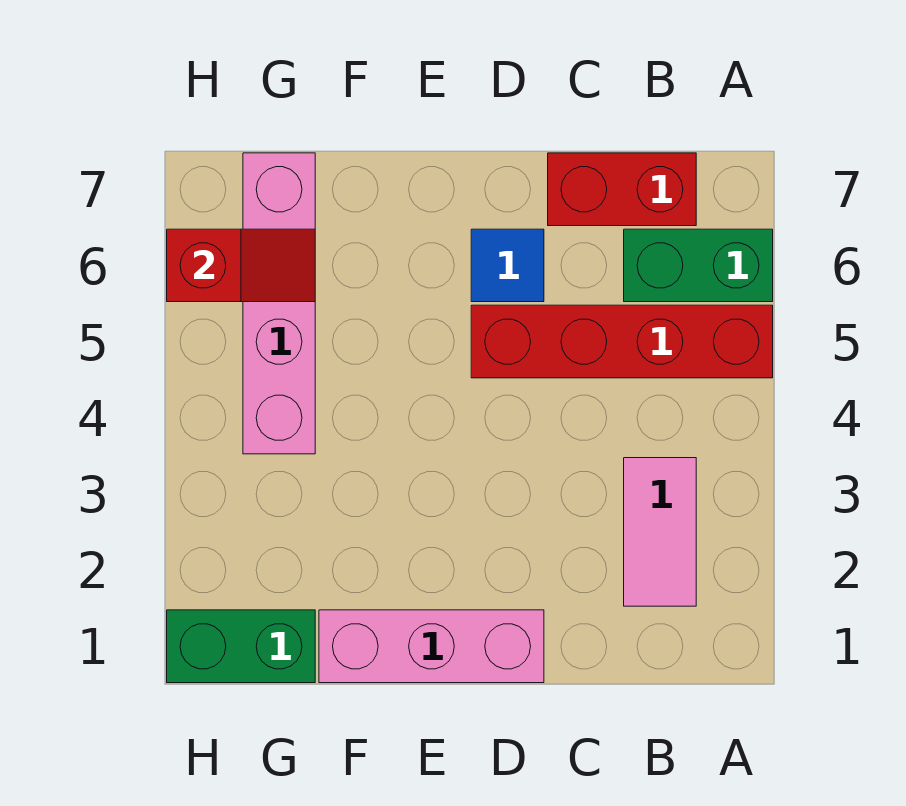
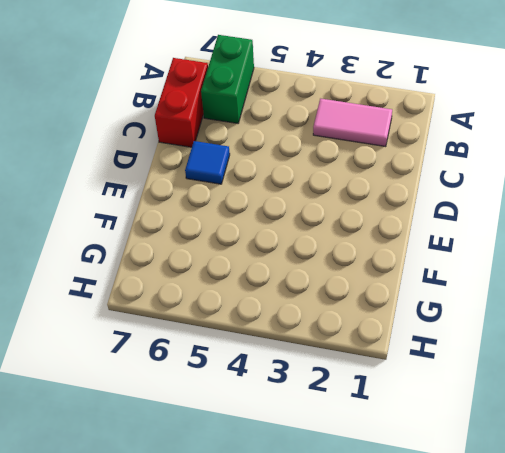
none -> red 1x4 brick [471,305,773,378]
none -> pink 1x3 brick [319,610,544,683]

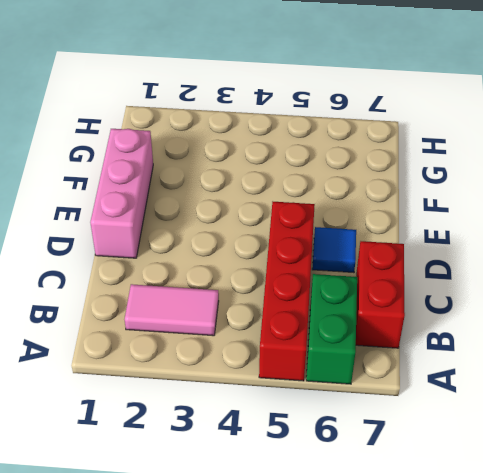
none -> green 1x2 brick [167,610,315,683]
none -> pink 1x4 brick [243,153,315,454]

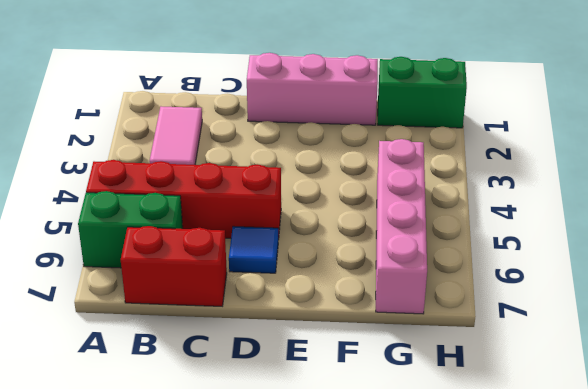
none -> red 1x2 slope [167,229,315,302]

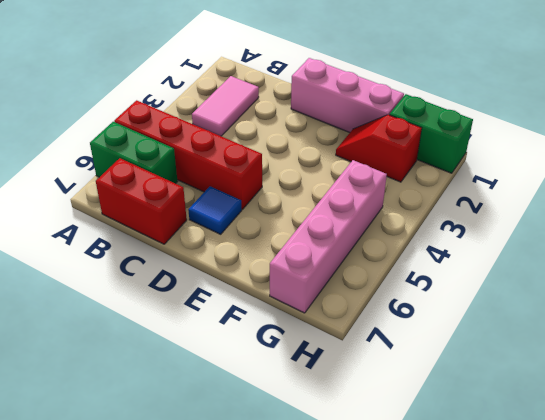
red 1x2 slope [336,115,422,182] -> red 1x2 slope moved to [167,229,315,302]

